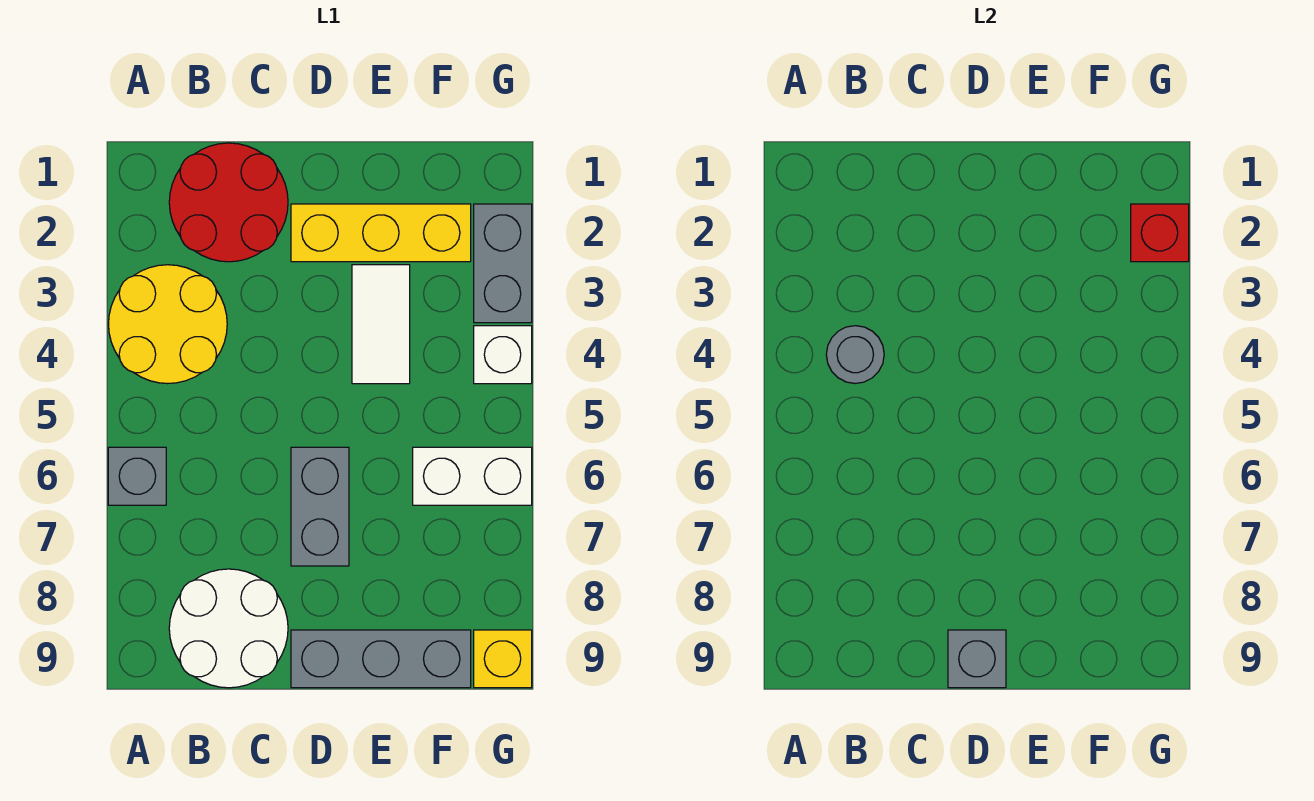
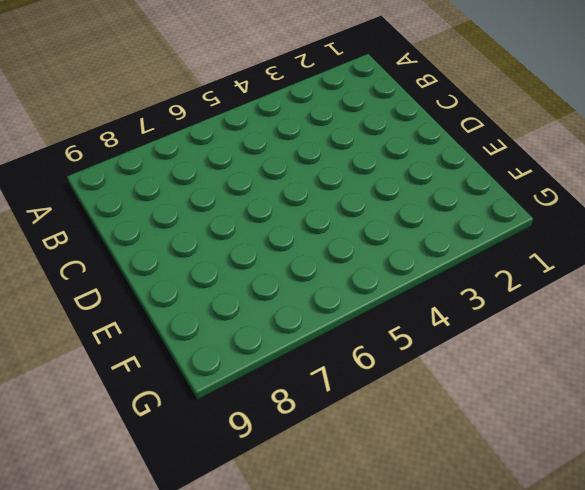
none -> yellow 2x2 round brick [109,265,227,384]
none -> grey 1x1 brick [108,447,166,505]
none -> red 2x2 round brick [169,143,288,262]

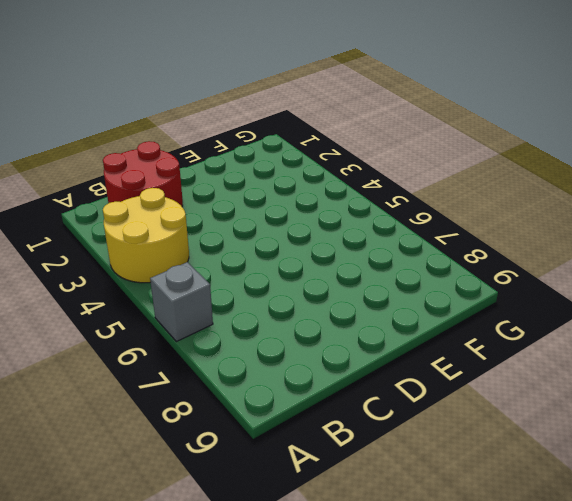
none -> white 2x2 round brick [169,569,288,688]
none -> yellow 1x3 brick [291,204,471,262]
none -> grey 1x2 brick [291,447,349,566]

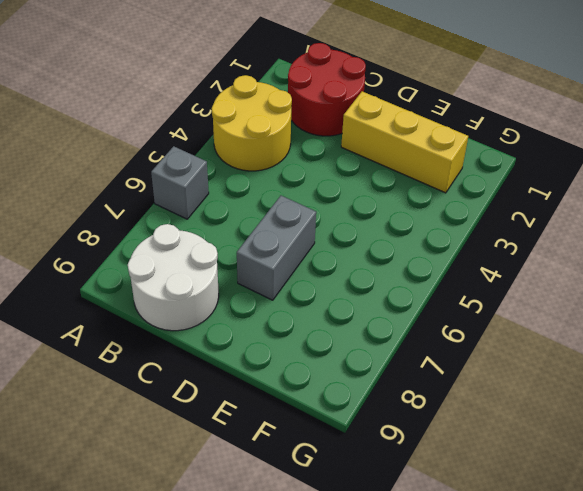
none -> grey 1x3 brick [291,630,471,688]
none -> white 1x2 tile [352,265,410,384]
none -> white 1x2 brick [413,447,532,505]

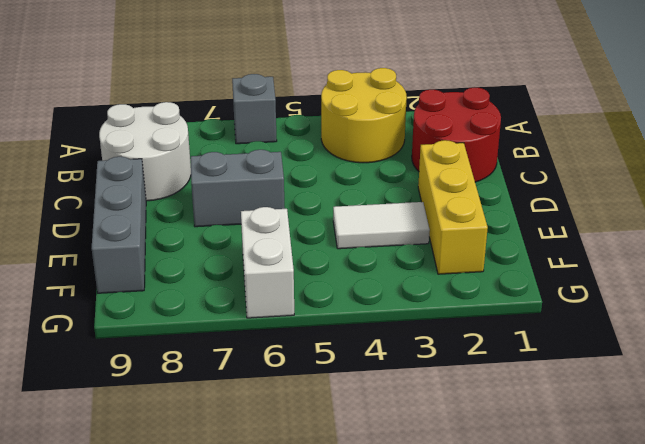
none -> grey 1x2 brick [474,204,532,323]
none -> white 1x1 brick [474,326,532,384]
none -> yellow 1x1 brick [474,630,532,688]

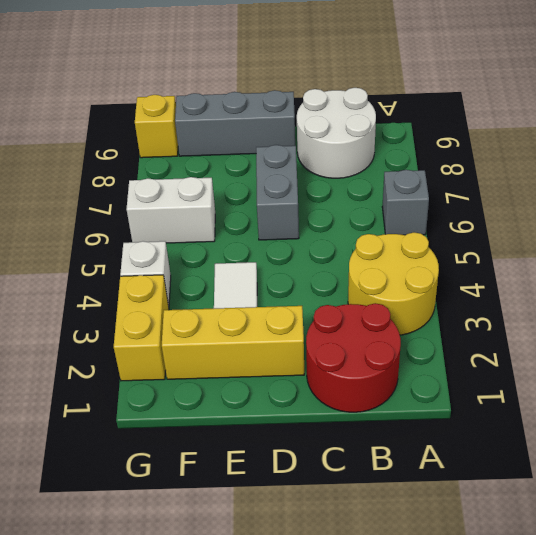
yellow 1x2 brick [114,275,169,381] -> grey 1x2 brick [474,204,532,323]
none -> grey 1x1 round brick [826,326,884,384]
none -> grey 1x1 brick [948,630,1006,688]
none -> red 1x1 brick [1131,204,1189,262]

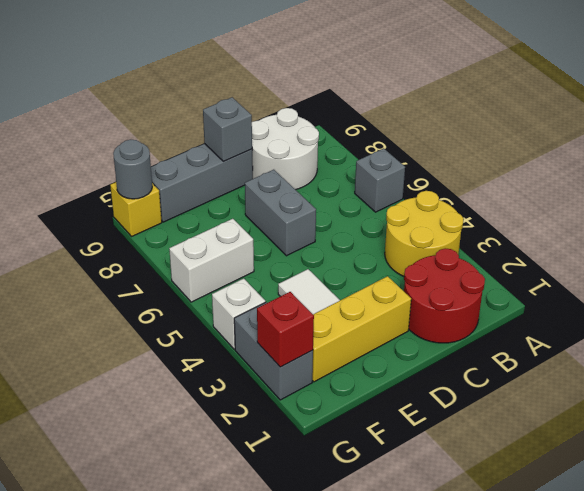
grey 1x1 round brick [113,140,152,199] -> grey 1x1 round brick moved to [826,326,884,384]

